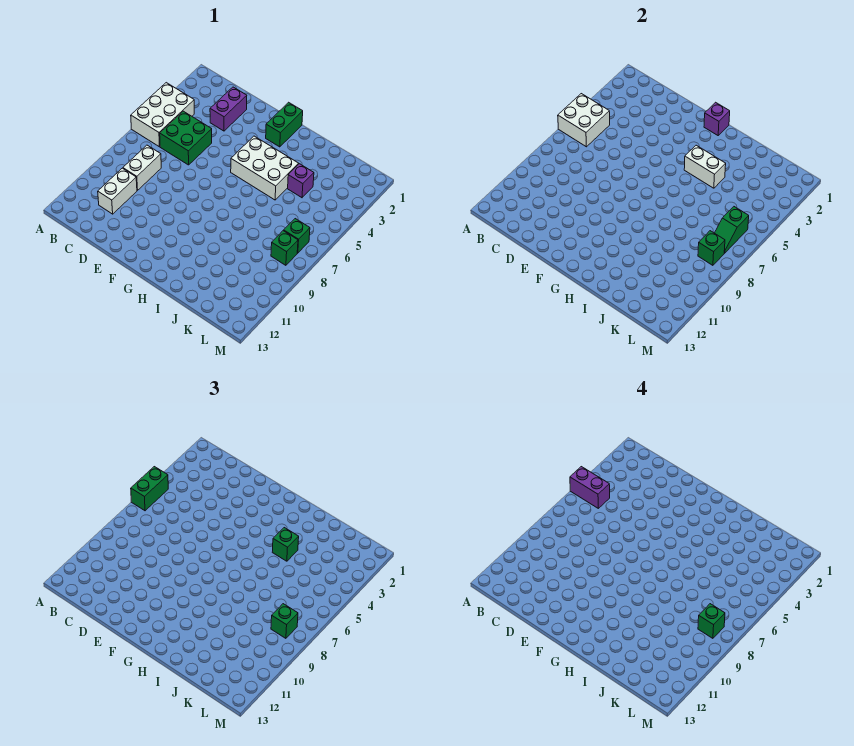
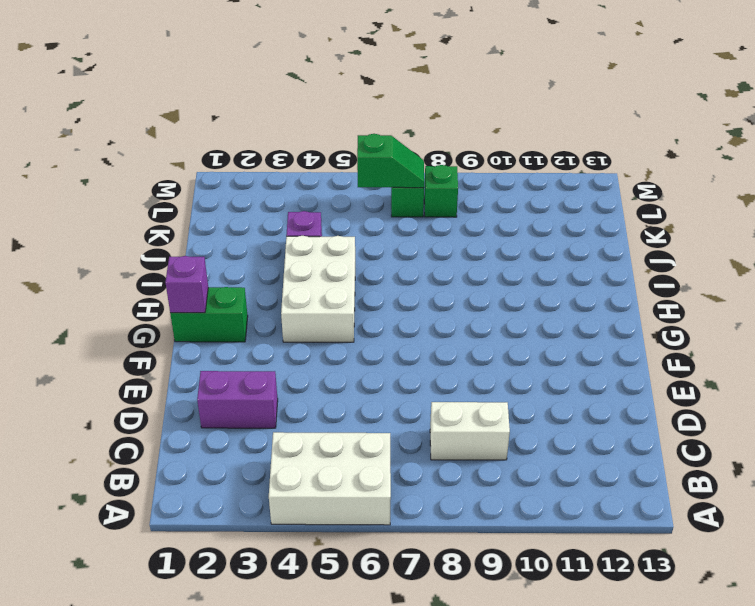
none -> green 2x2 brick [160,111,212,165]
none -> white 1x2 brick [98,168,137,214]
none -> white 2x2 brick [558,94,610,147]

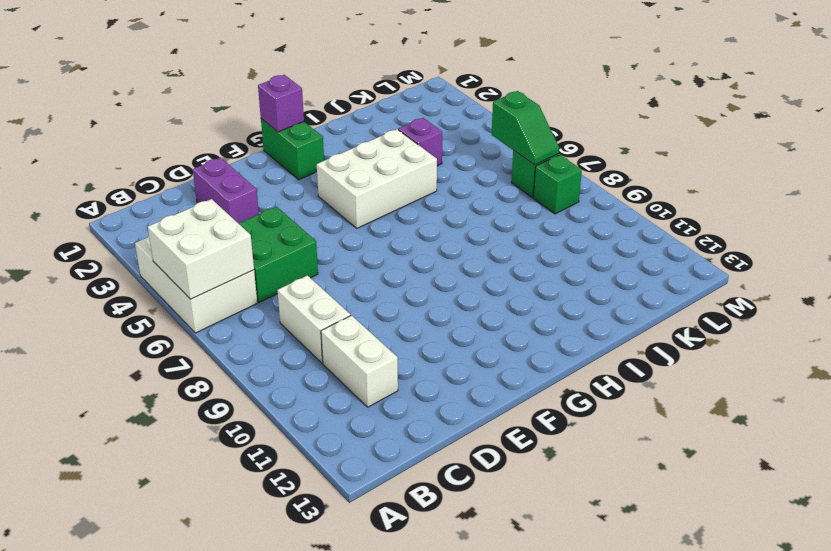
none -> white 1x2 brick [684,145,726,188]
none -> green 1x1 brick [698,231,725,265]
none -> green 1x2 brick [131,467,168,511]

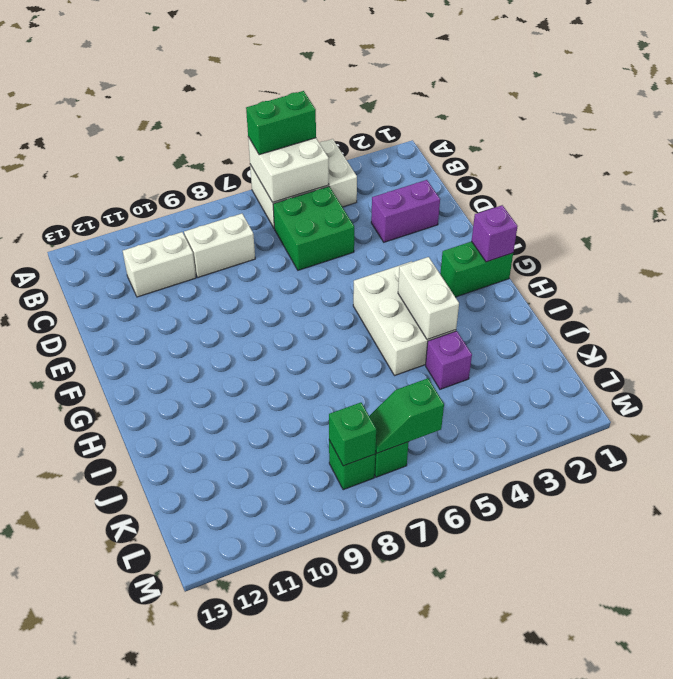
none -> green 1x1 brick [272,528,299,561]
none -> green 1x1 brick [271,604,298,638]
none -> purple 1x2 brick [570,467,610,508]

